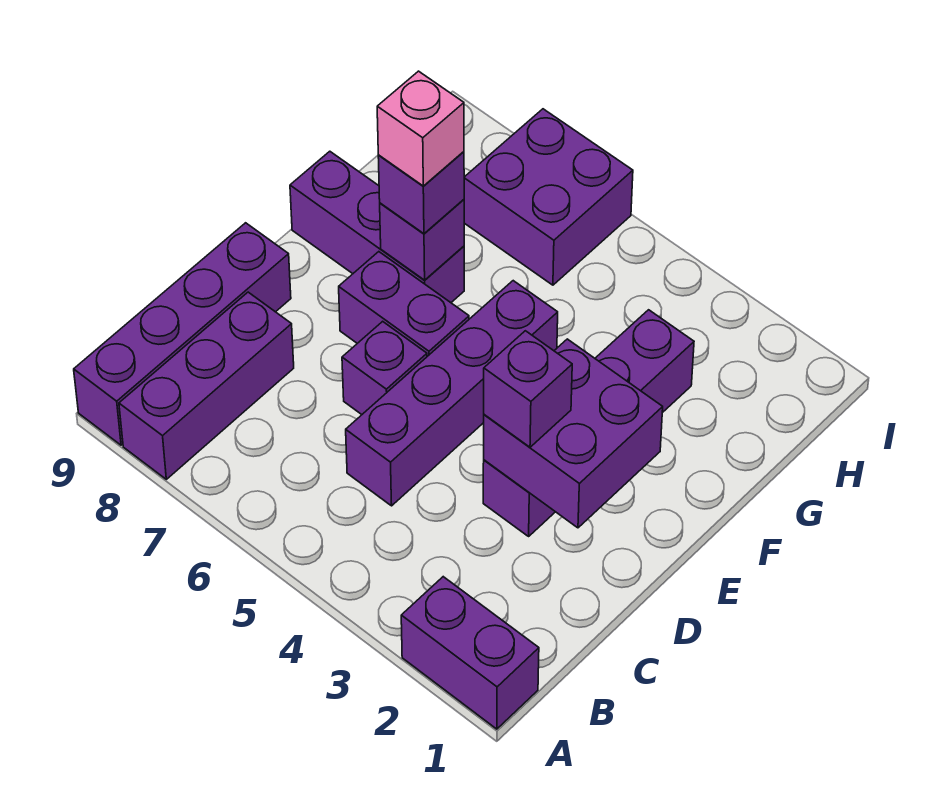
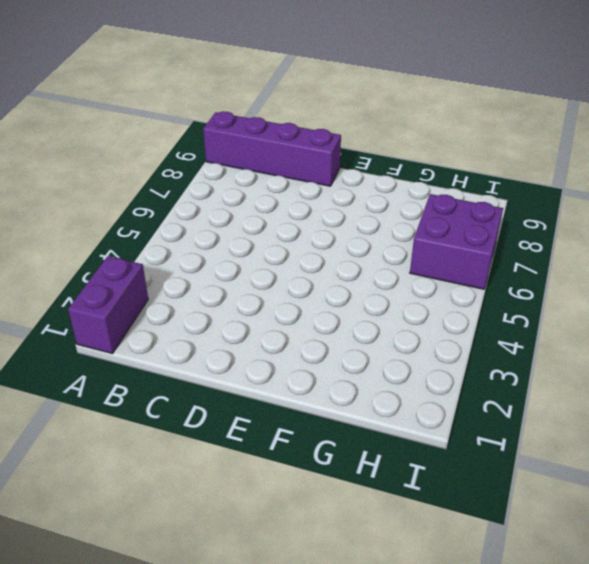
none -> purple 1x3 brick [119,292,294,479]
none -> purple 1x4 brick [346,281,558,506]
none -> purple 1x4 brick [483,310,694,536]

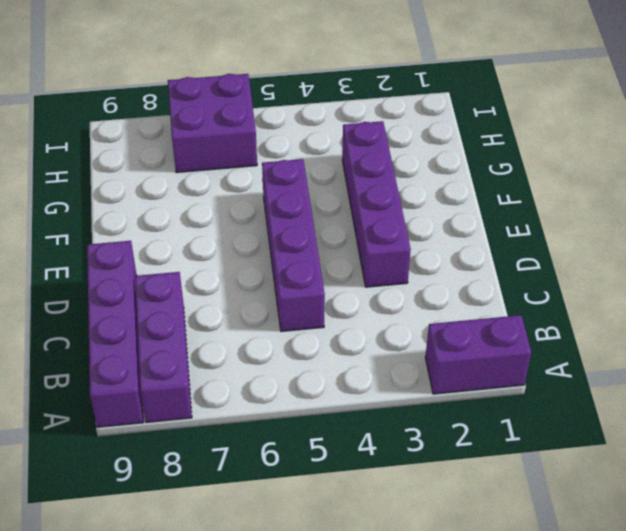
none -> purple 1x1 brick [342,321,427,415]
none -> purple 1x2 brick [339,252,469,356]
none -> purple 1x3 brick [290,151,464,303]

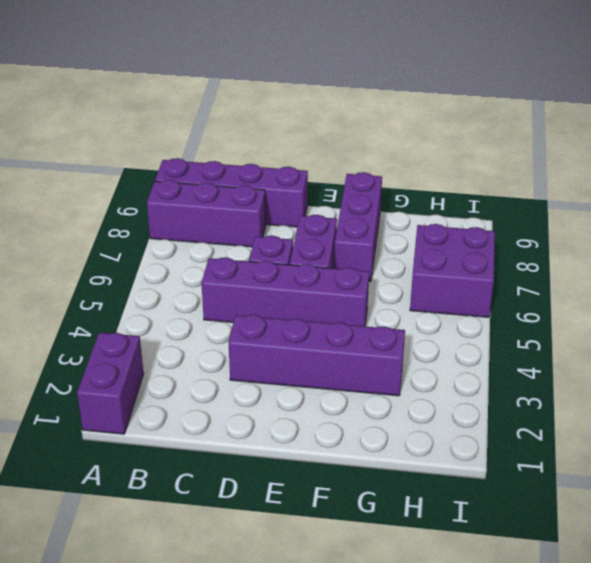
none -> purple 2x2 brick [484,339,663,528]
none -> purple 1x1 brick [380,200,464,280]
none -> purple 1x1 brick [484,331,572,447]

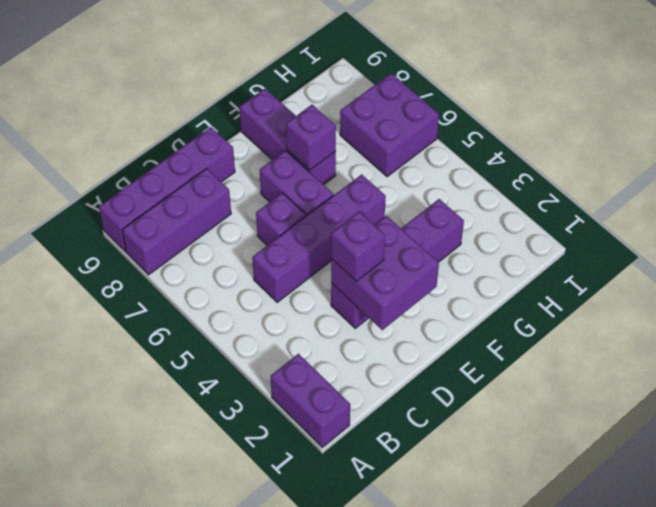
none -> purple 1x1 brick [378,152,464,234]
none -> pink 1x1 brick [377,71,464,186]

